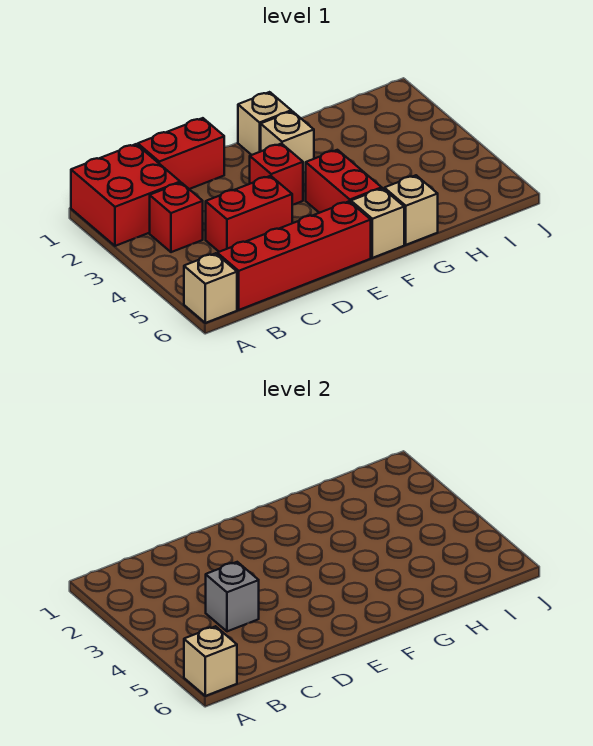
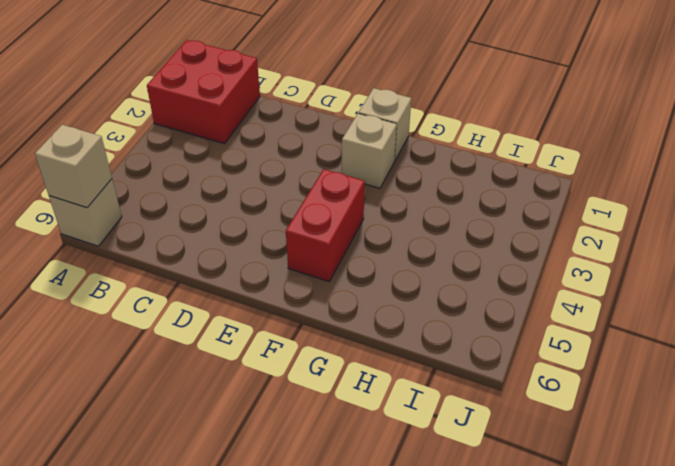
none -> red 1x1 brick [150,183,203,252]
none -> red 1x4 brick [217,201,371,310]
none -> red 1x2 brick [138,118,224,189]

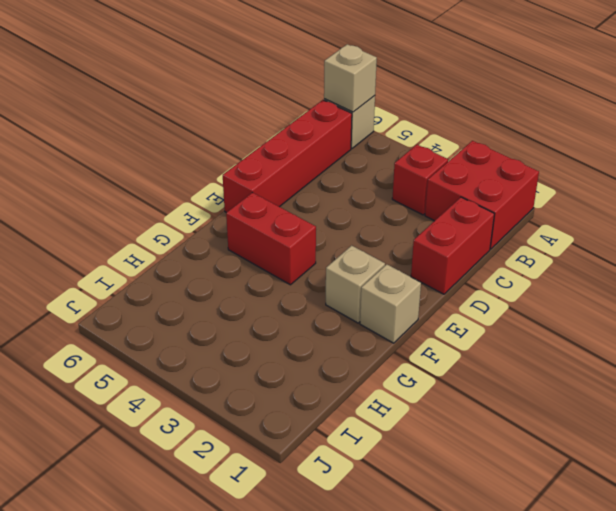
none -> red 1x2 brick [206,176,292,252]
none -> red 1x1 brick [250,144,303,205]
none -> tan 1x1 brick [351,188,404,258]

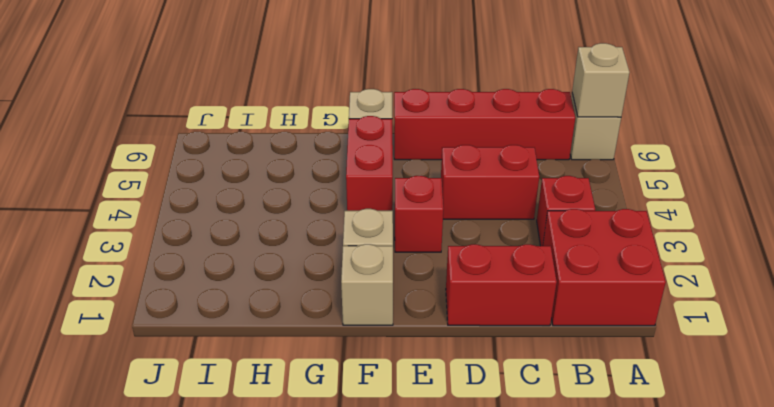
none -> tan 1x1 brick [384,175,438,245]
none -> grey 1x1 brick [206,562,259,631]

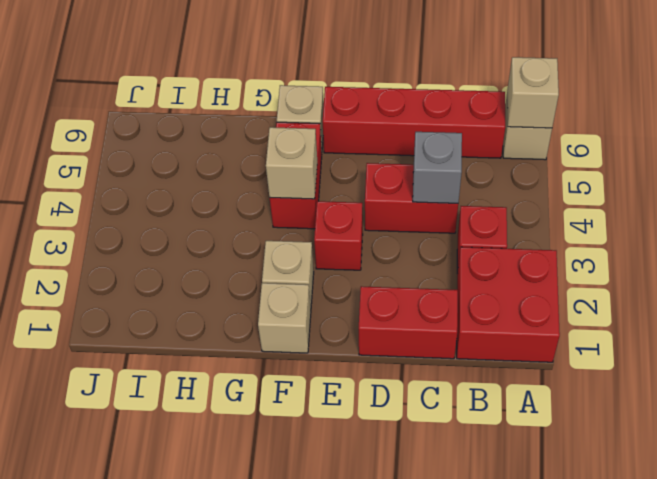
tan 1x1 brick [266,127,317,199] -> tan 1x1 brick moved to [384,175,438,245]

